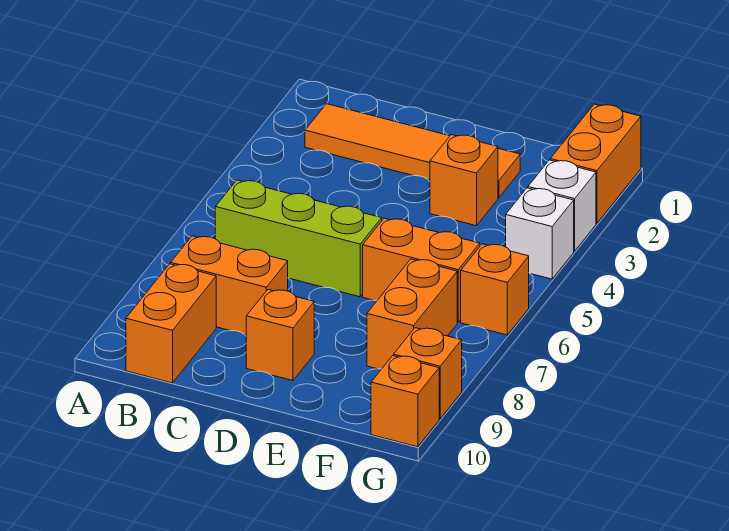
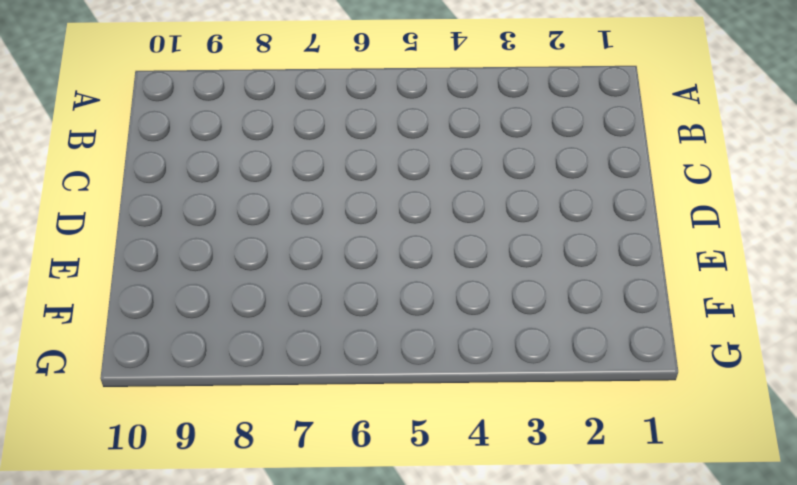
none -> orange 1x4 tile [305,104,520,198]
none -> lime 1x3 brick [215,180,382,297]
none -> orange 1x2 brick [171,236,288,335]

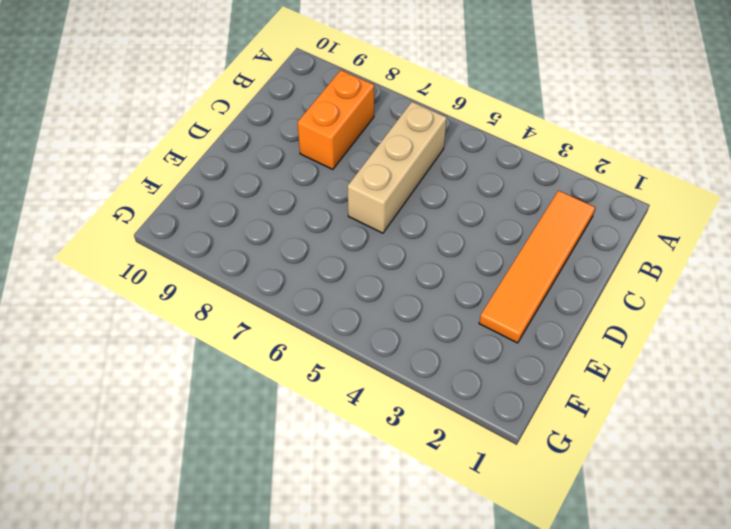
tan 1x3 brick [348,102,447,233] -> lime 1x3 brick [215,180,382,297]
none -> orange 1x2 brick [126,264,216,383]
none -> orange 1x1 brick [246,290,314,381]
none -> orange 1x1 brick [430,134,498,226]

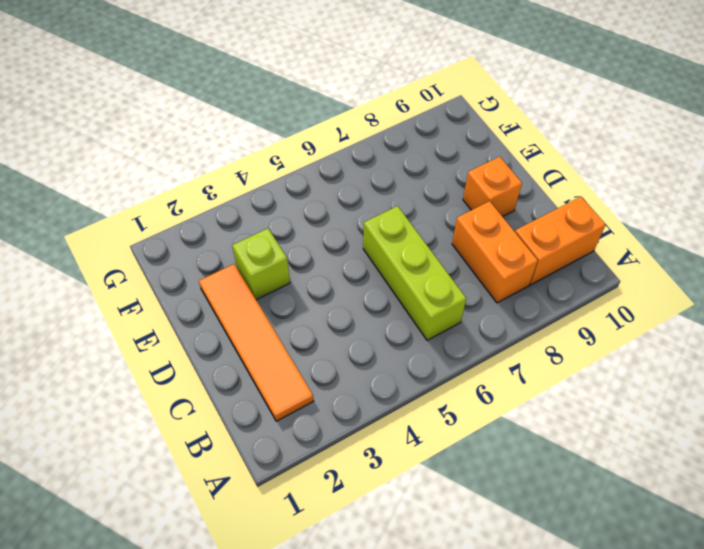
lime 1x1 brick [232,228,290,300] -> orange 1x1 brick [430,134,498,226]
none -> orange 1x2 brick [363,218,480,322]
none -> orange 1x2 brick [367,259,457,369]
none -> orange 1x2 brick [550,104,641,223]

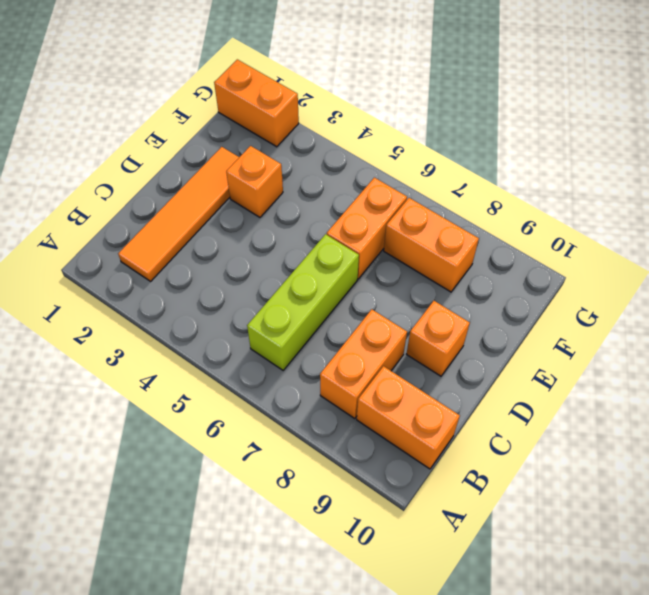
none -> white 1x1 brick [528,160,596,251]
none -> white 1x1 brick [506,188,574,279]
none -> orange 1x1 brick [461,244,529,335]

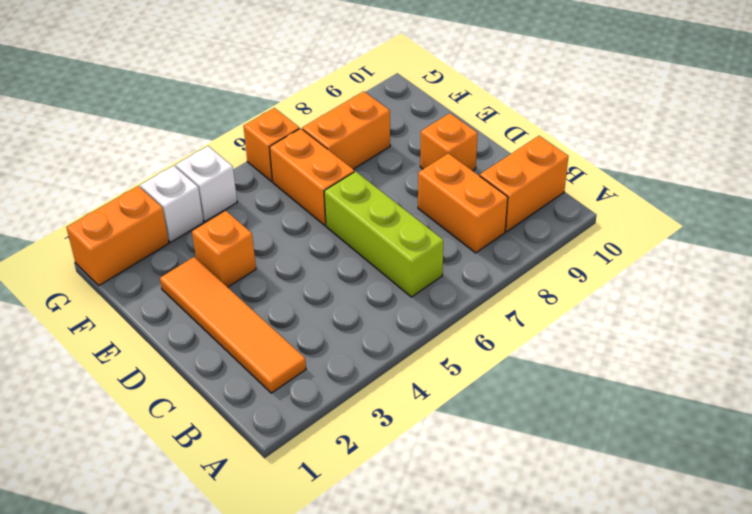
none -> orange 1x1 brick [394,328,462,419]
none -> orange 1x1 brick [371,356,439,447]

